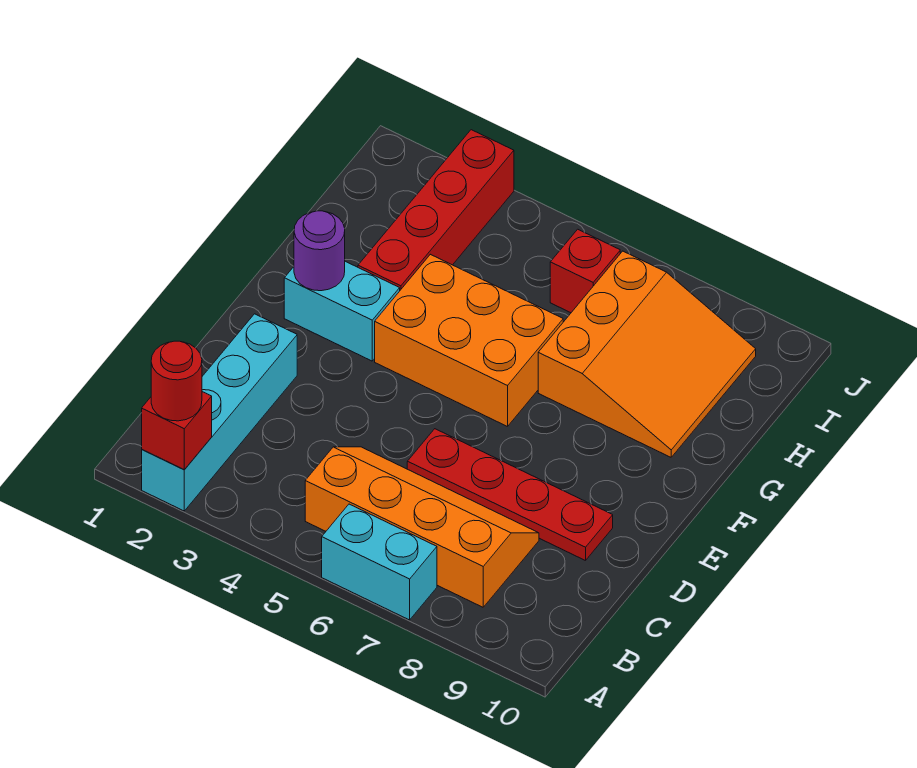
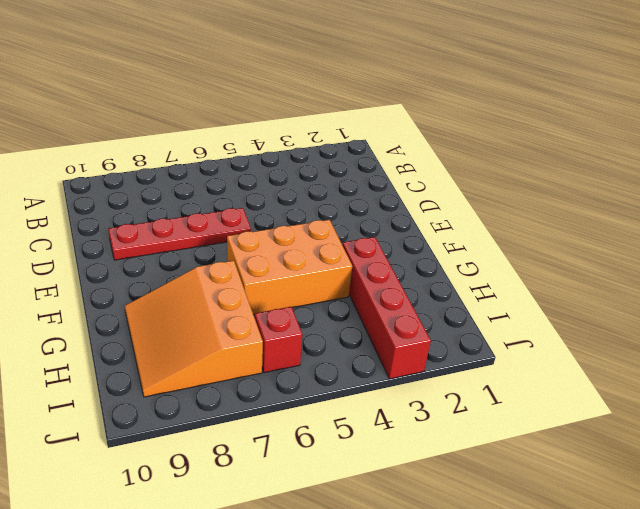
none -> cyan 1x4 brick [142,314,297,511]
none -> cyan 1x2 brick [322,504,437,620]
none -> orange 2x4 slope [305,447,539,607]

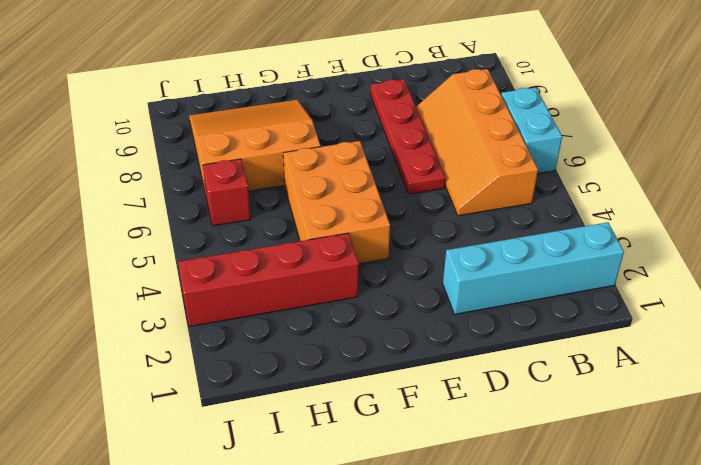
none -> cyan 1x2 brick [284,261,400,361]
none -> red 1x1 brick [142,392,212,470]
none -> purple 1x1 round brick [294,211,345,291]

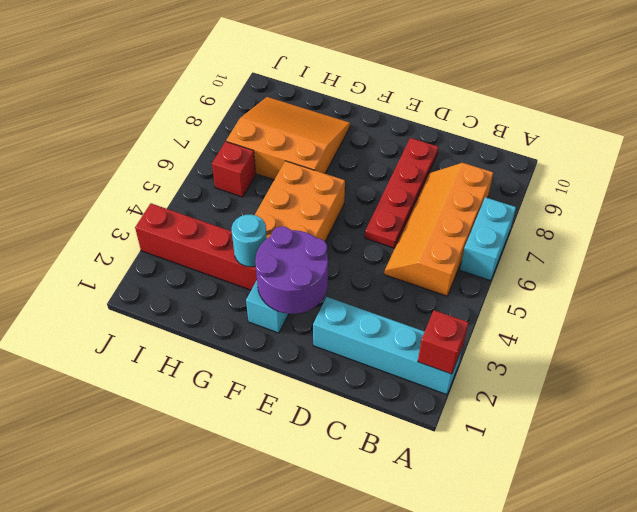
purple 2x2 round brick [255,226,328,314] -> purple 1x1 round brick [294,211,345,291]
cyan 1x1 round brick [232,214,267,267] -> none
none -> red 1x1 round brick [151,341,202,421]

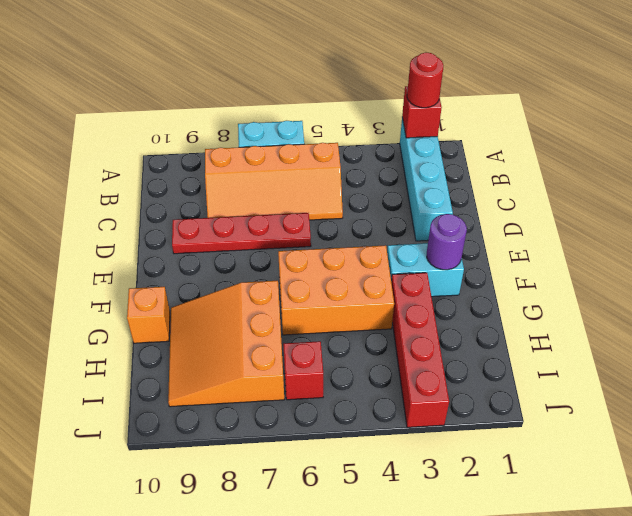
orange 1x1 brick [127,287,170,343] -> none

